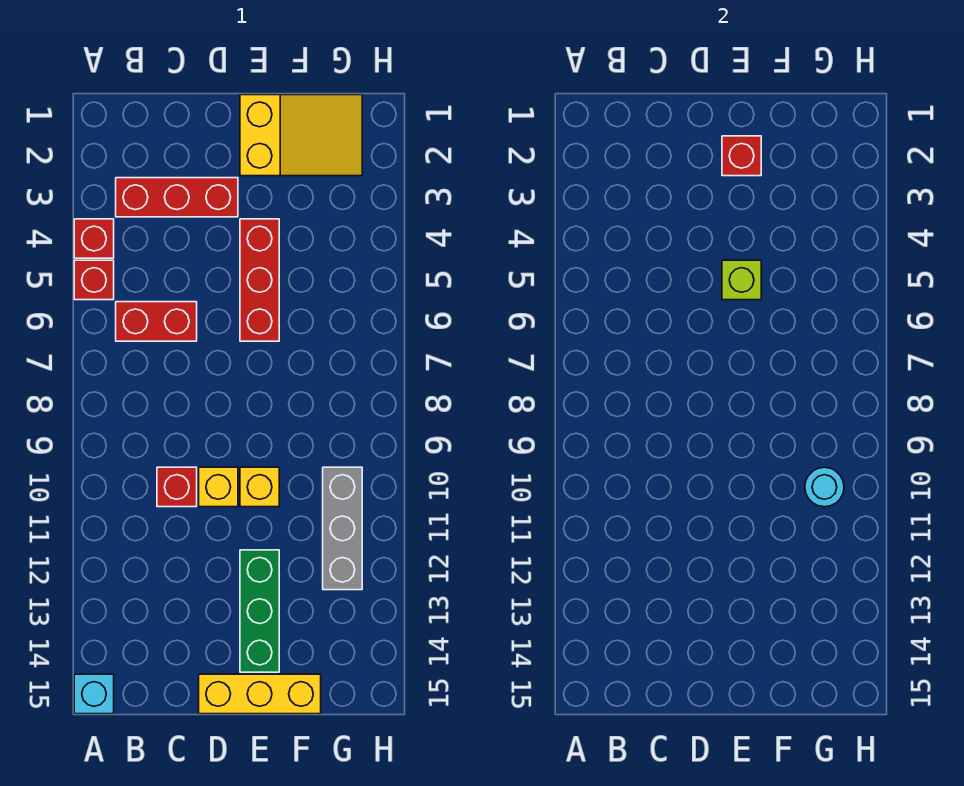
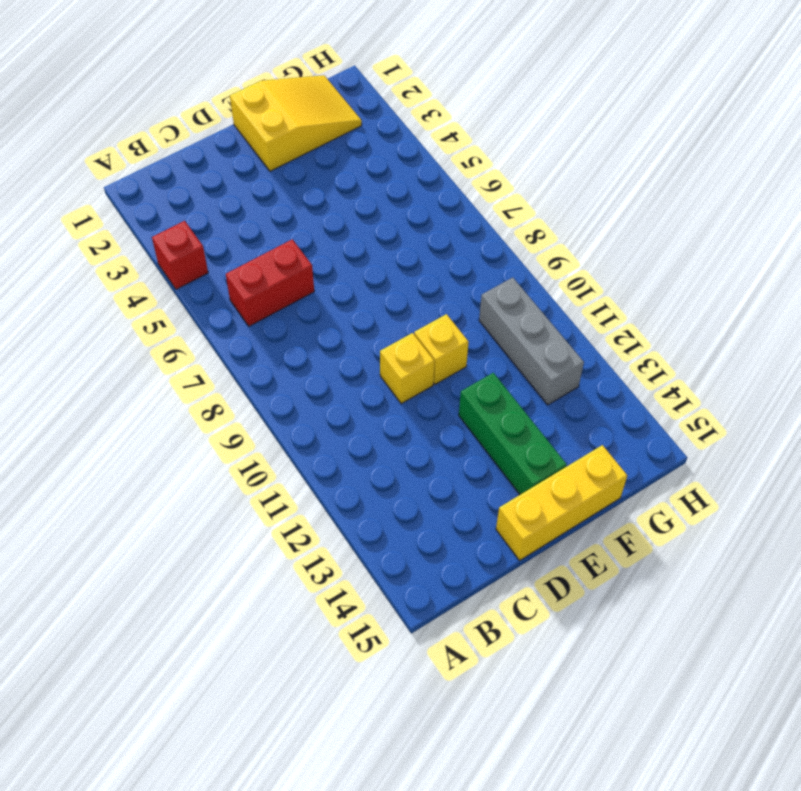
none -> red 1x1 brick [74,260,114,300]
none -> cyan 1x1 brick [74,674,114,714]
none -> red 1x3 brick [116,178,238,217]

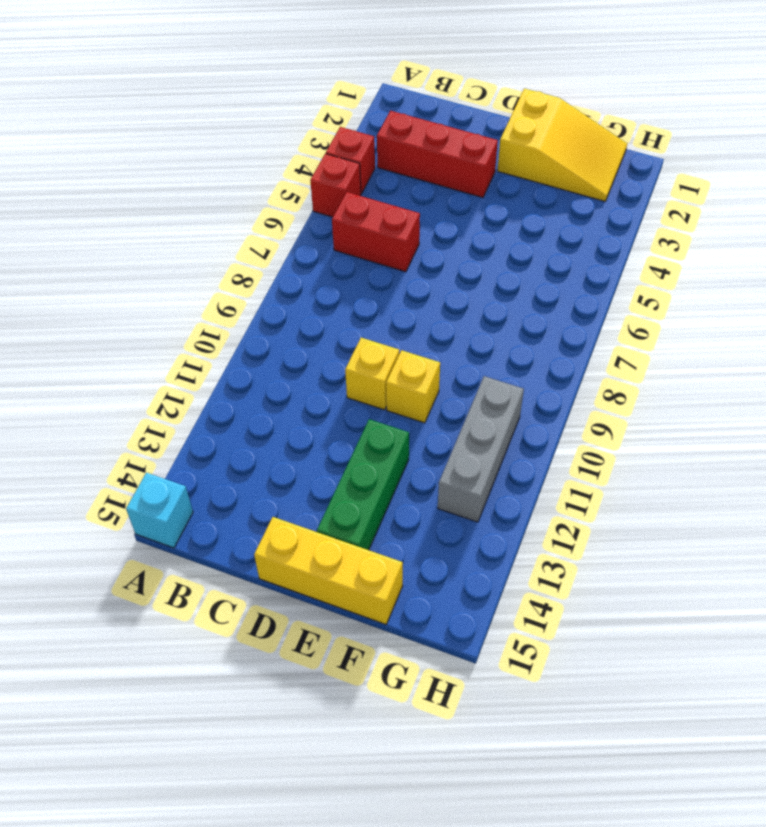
none -> red 1x1 brick [157,467,197,507]
none -> red 1x3 brick [240,219,279,341]
none -> red 1x1 brick [722,136,761,176]

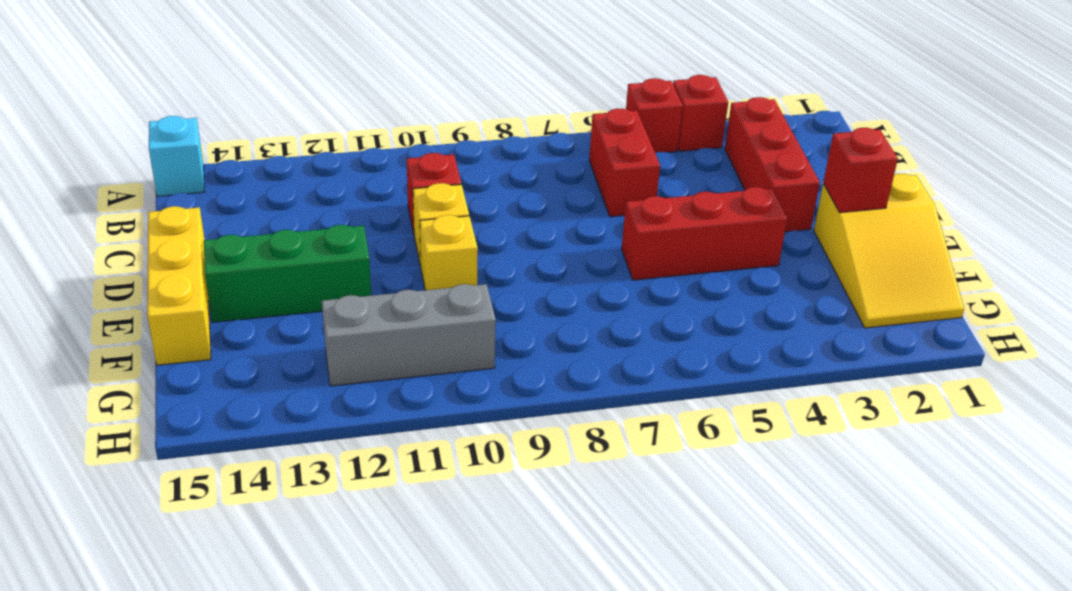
none -> lime 1x1 brick [722,260,761,300]
none -> cyan 1x1 round brick [805,467,844,507]

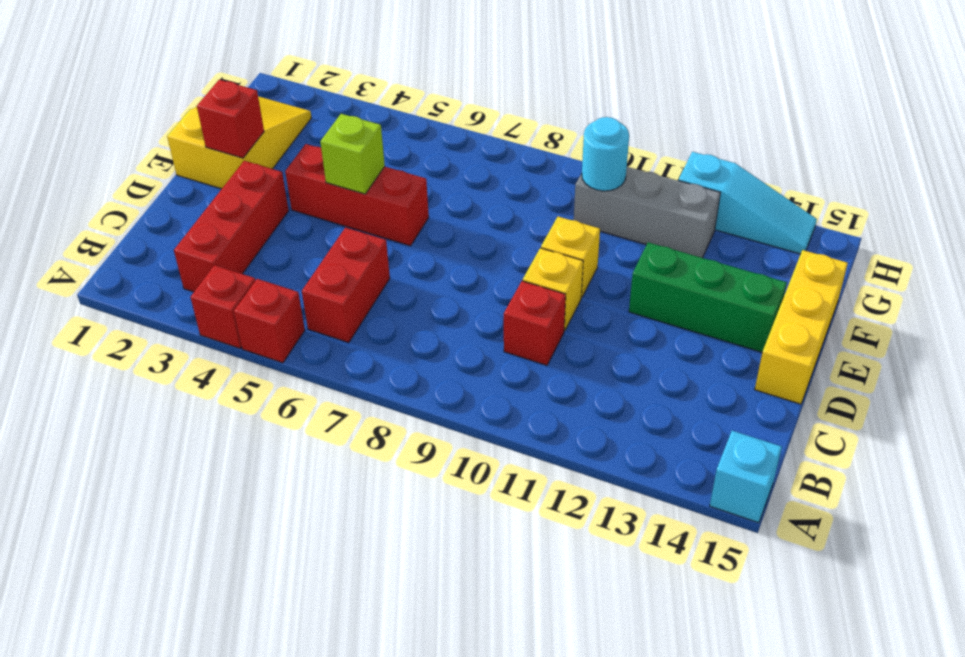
cyan 1x3 slope [679,152,817,254] -> none

